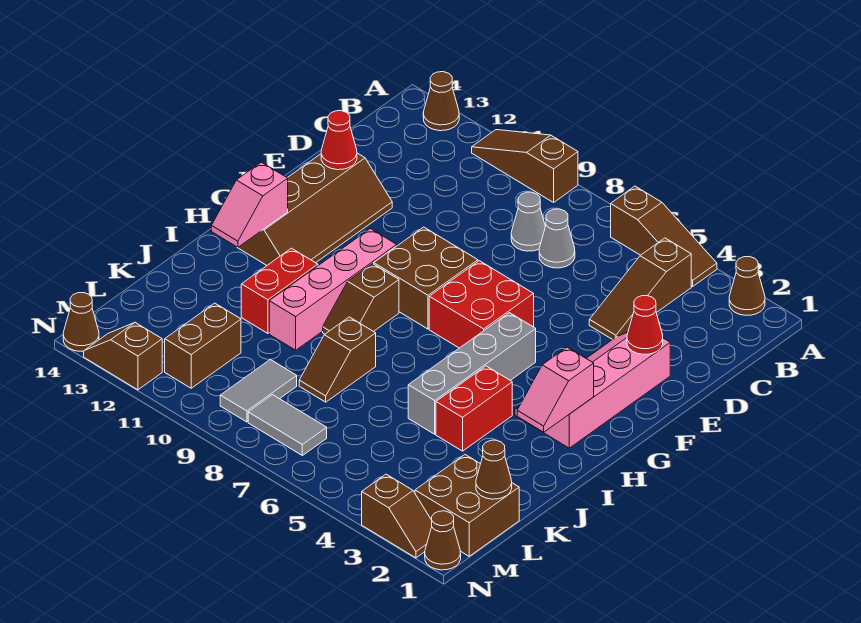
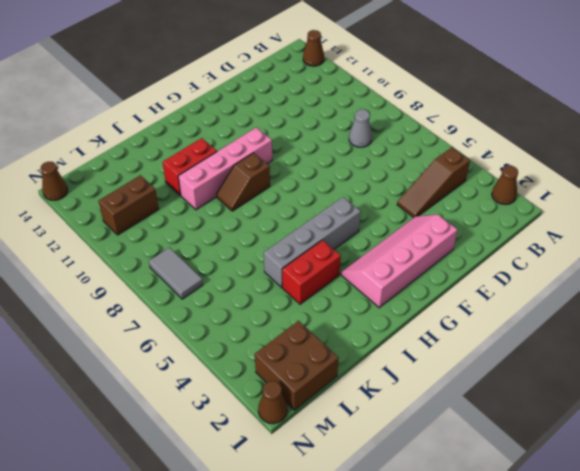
none -> brown 1x3 slope [611,186,717,287]
none -> brown 1x3 slope [472,130,578,202]
none -> grey 1x1 cone [539,209,575,268]
none -> brown 2x4 slope [238,153,392,265]

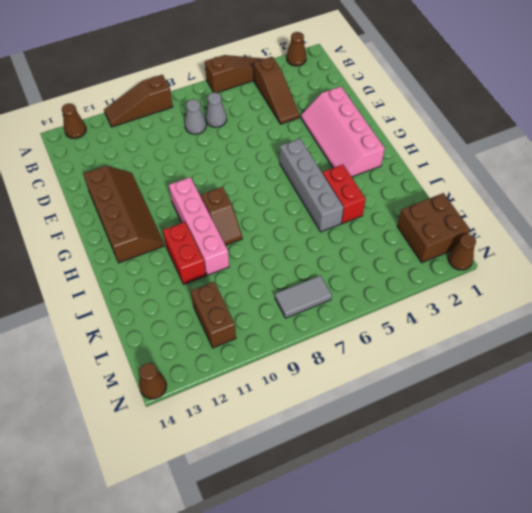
none -> red 2x2 brick [429,261,534,348]
none -> brown 2x2 brick [374,227,478,329]
none -> brown 1x2 slope [299,317,376,402]
none -> grey 1x2 tile [220,360,297,422]

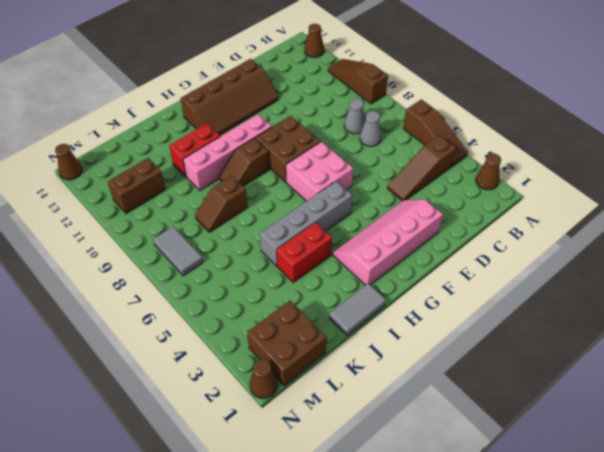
pink 2x2 brick [286,142,353,201] -> red 2x2 brick [429,261,534,348]
grey 1x2 tile [329,284,386,335] -> grey 1x2 tile moved to [220,360,297,422]
none -> brown 1x2 slope [362,474,432,558]
none -> brown 1x2 slope [84,323,162,390]
none -> red 1x1 cone [627,296,663,354]
none -> red 1x1 cone [321,111,357,170]

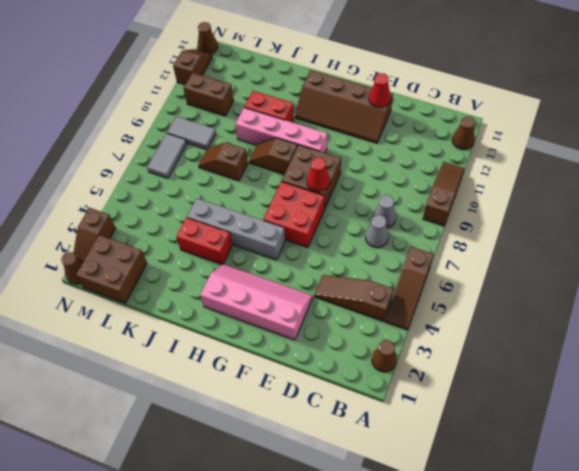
red 1x1 cone [307,157,330,192] -> red 1x1 cone moved to [627,296,663,354]
none -> pink 1x2 slope [517,347,594,432]
none -> pink 1x2 slope [211,162,288,248]
none -> brown 1x1 cone [476,440,512,499]

